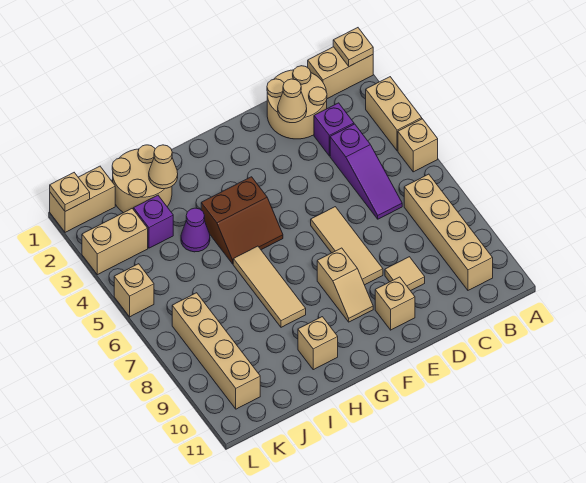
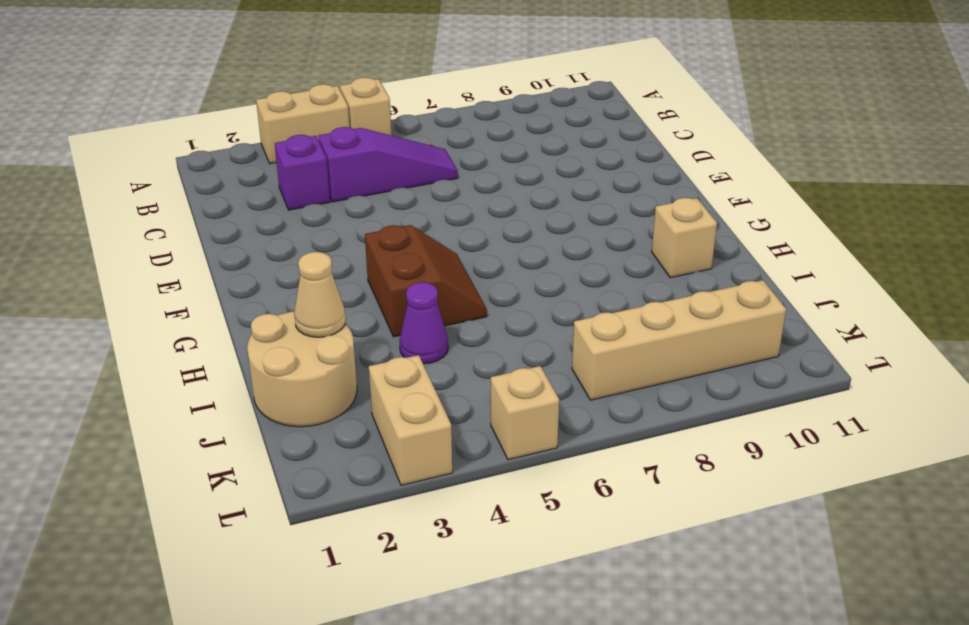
none -> tan 1x2 brick [308,47,373,99]
none -> tan 1x4 brick [404,174,493,290]
none -> tan 2x2 round brick [267,66,327,139]

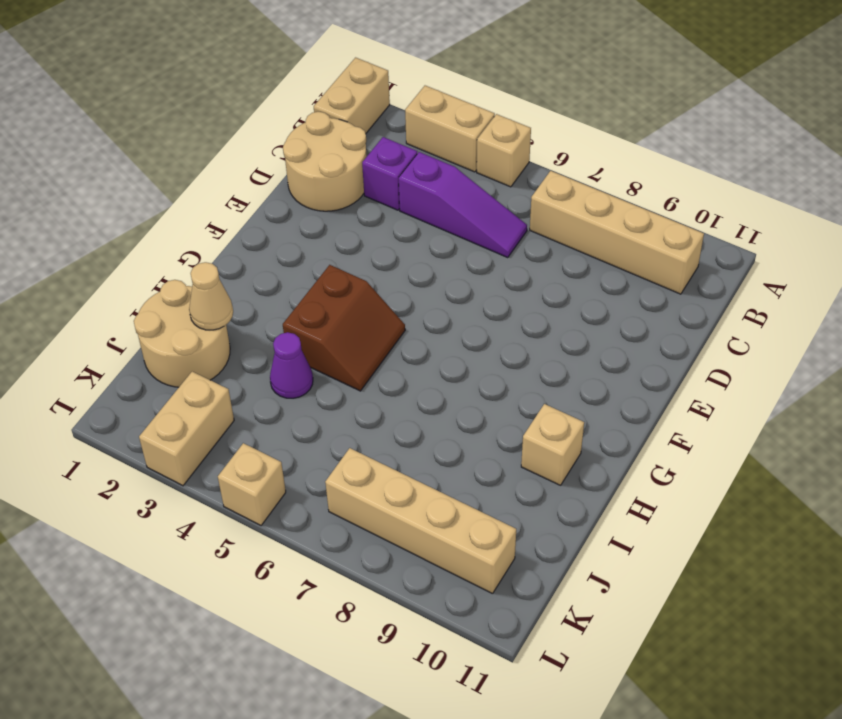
none -> tan 1x1 tile [385,257,425,291]
none -> tan 1x3 tile [311,207,383,285]
none -> tan 1x1 brick [375,277,415,330]

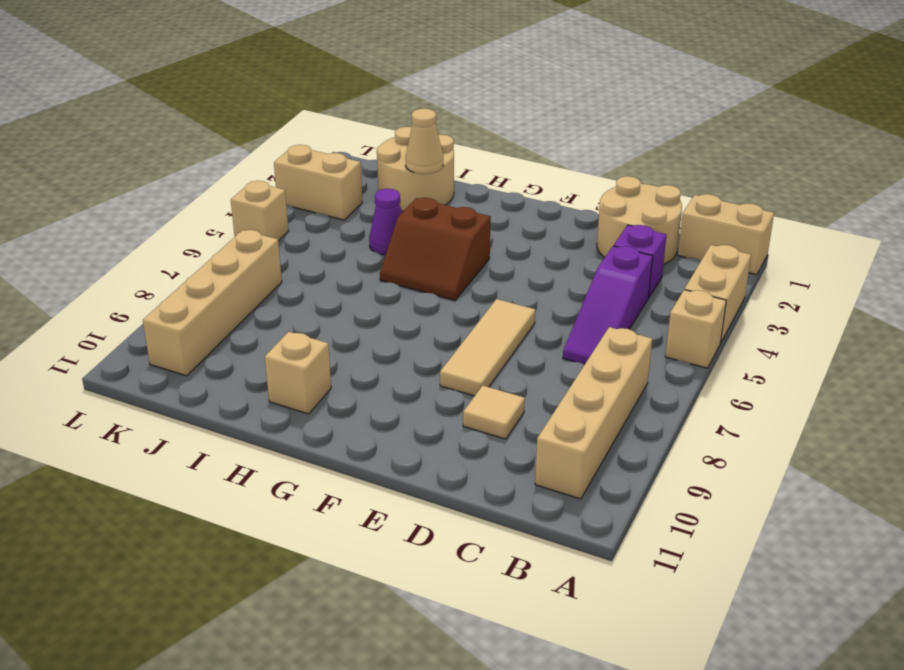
none -> tan 1x1 brick [375,277,415,330]
none -> tan 1x2 slope [317,248,373,322]
none -> tan 1x3 tile [233,246,306,327]

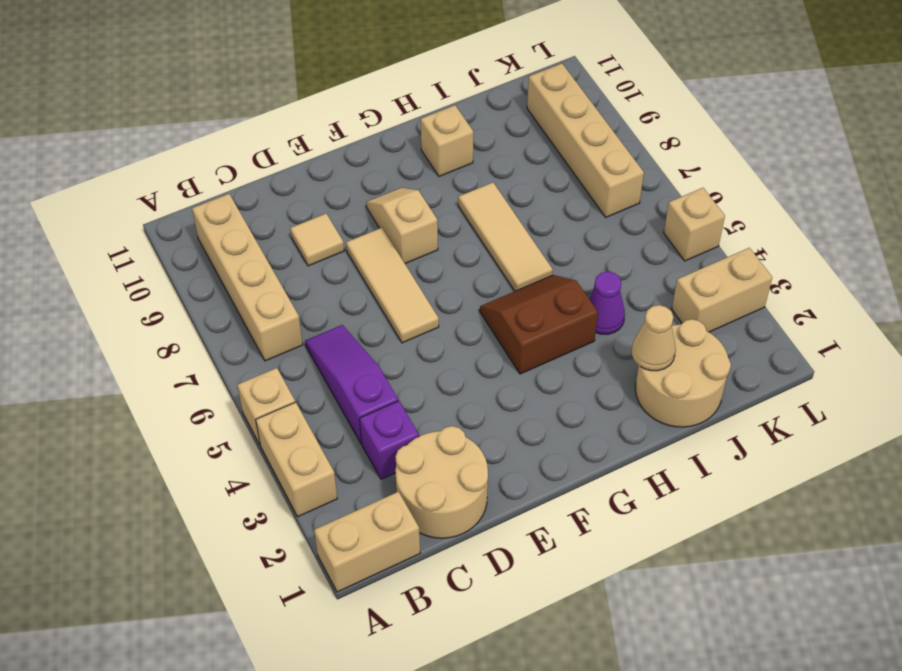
none -> tan 1x1 brick [375,277,415,330]
none -> purple 1x1 brick [134,195,173,248]
none -> tan 1x2 brick [50,166,115,232]

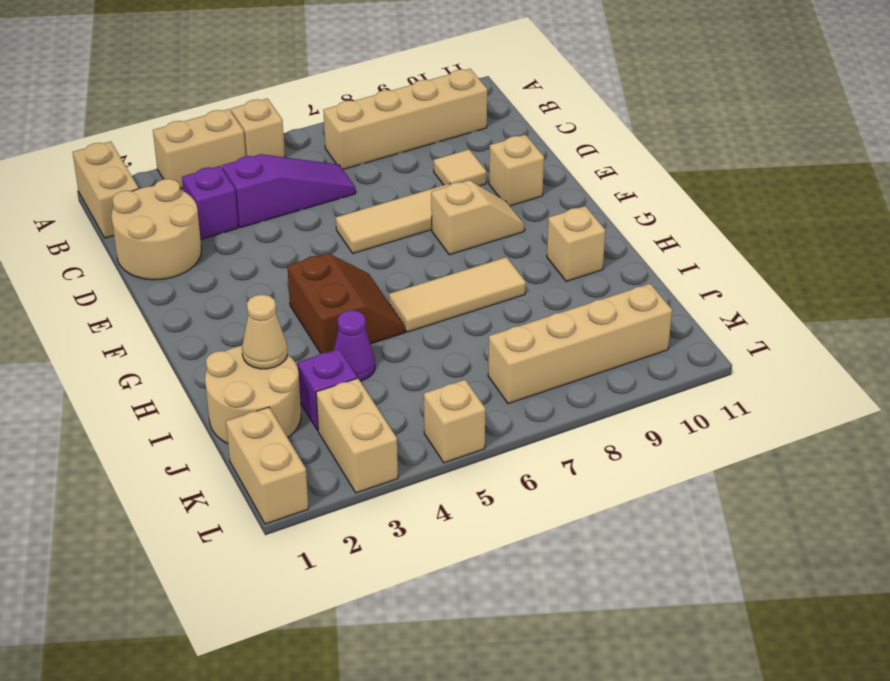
none -> tan 1x1 plate [333,28,373,66]
none -> tan 1x1 cone [278,79,307,123]
none -> tan 1x1 plate [50,173,90,211]

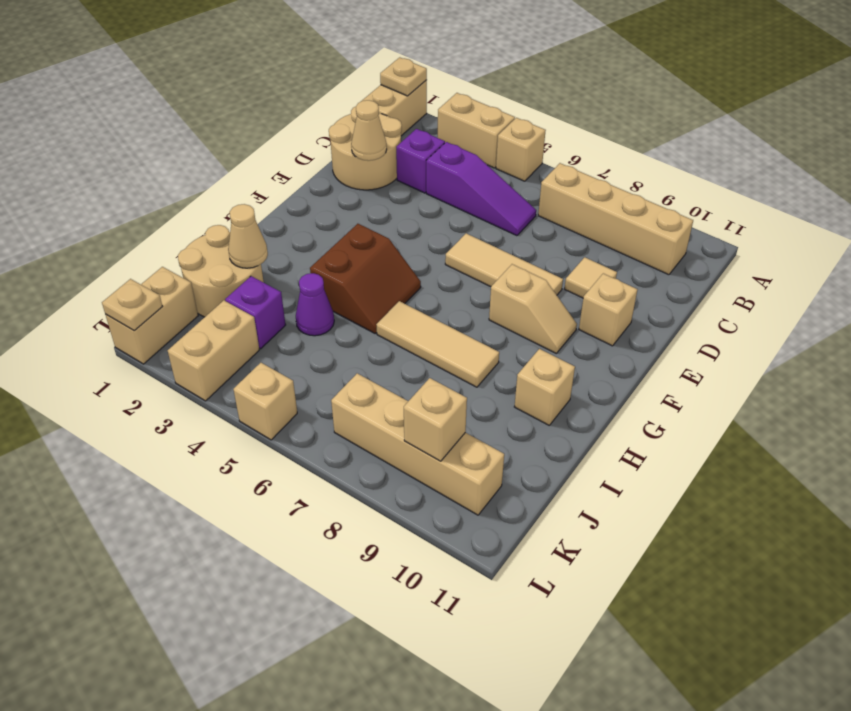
tan 1x1 brick [404,378,467,461] -> none

